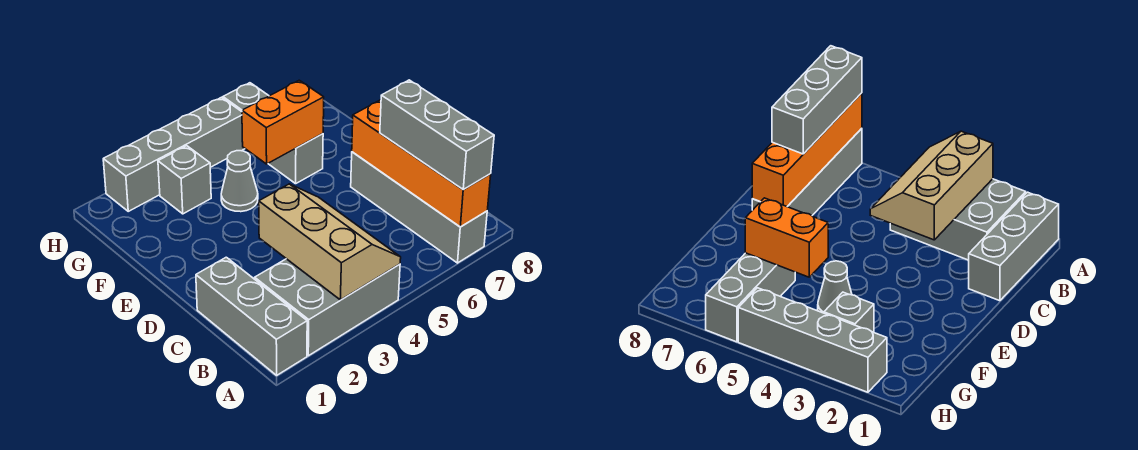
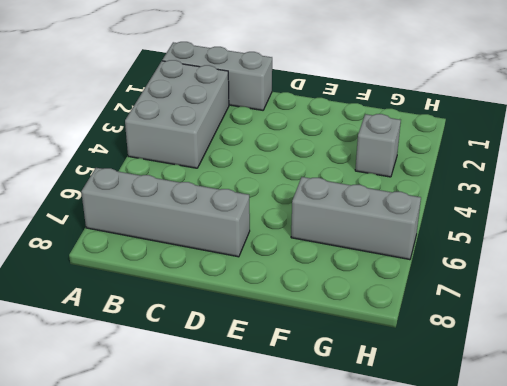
none -> grey 1x1 cone [221,151,258,212]
none -> grey 1x4 brick [103,97,245,211]

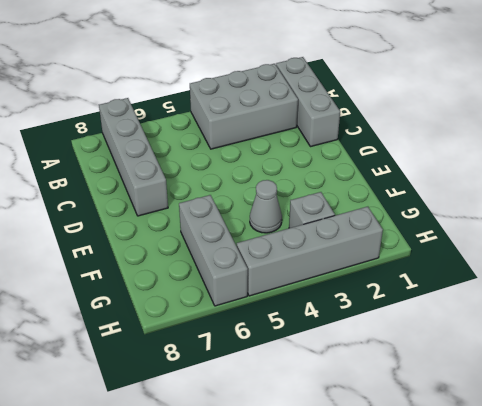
none -> tan 2x3 slope [259,184,401,300]
none -> orange 1x4 brick [352,100,491,227]

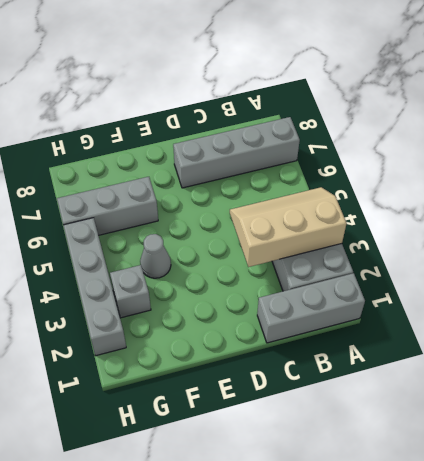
none -> orange 1x4 brick [352,100,491,227]
none -> orange 1x2 brick [242,80,324,164]

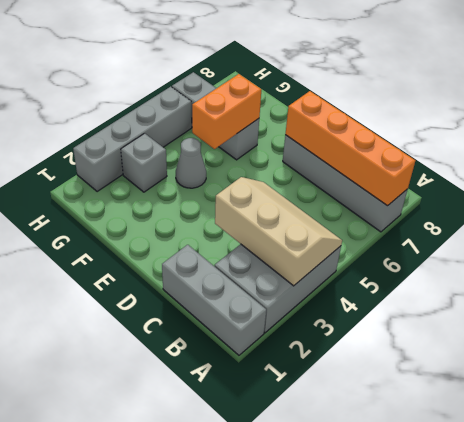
none -> grey 1x3 brick [380,80,494,190]

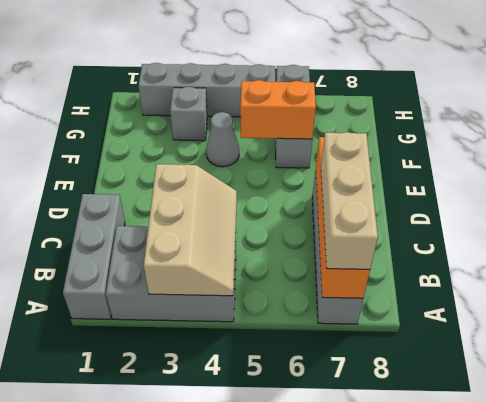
tan 1x3 brick [321,132,378,269] -> grey 1x3 brick [380,80,494,190]

